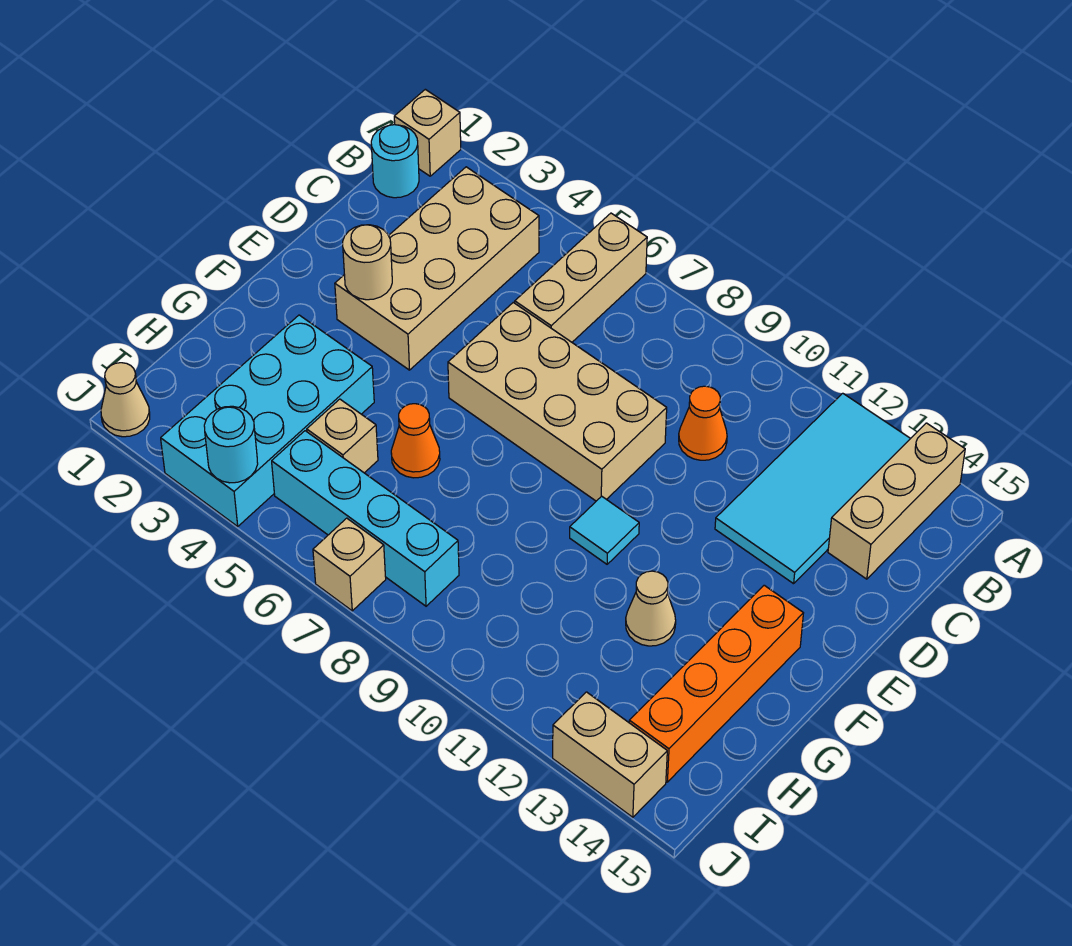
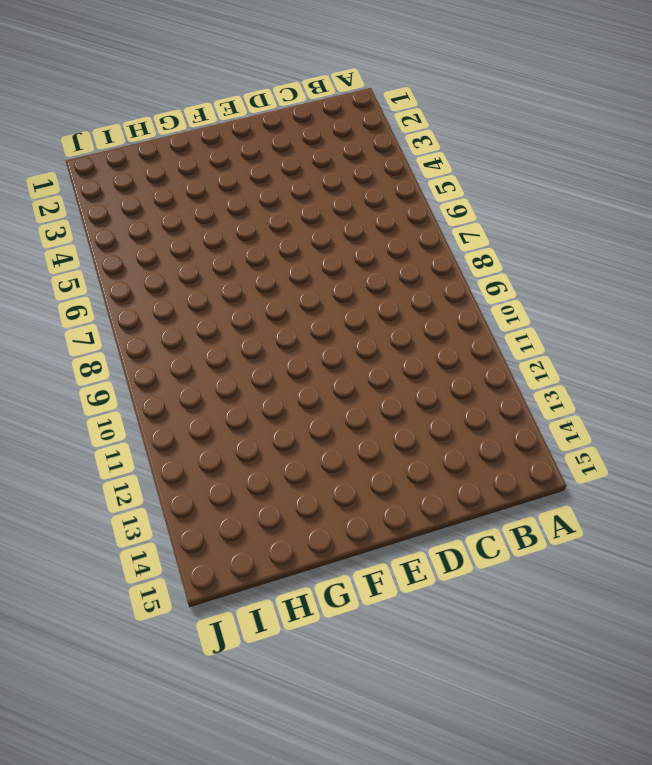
none -> tan 1x1 brick [394,89,461,176]
none -> tan 1x3 brick [515,213,647,342]
none -> cyan 2x4 tile [715,393,911,584]

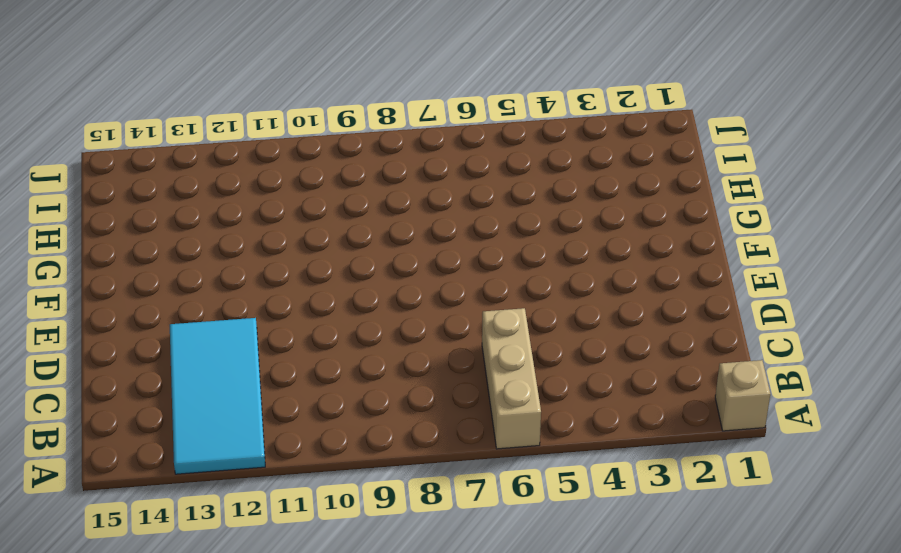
none -> tan 1x3 brick [828,423,965,579]
none -> cyan 1x1 round brick [371,125,419,198]
none -> tan 2x4 brick [335,167,539,370]

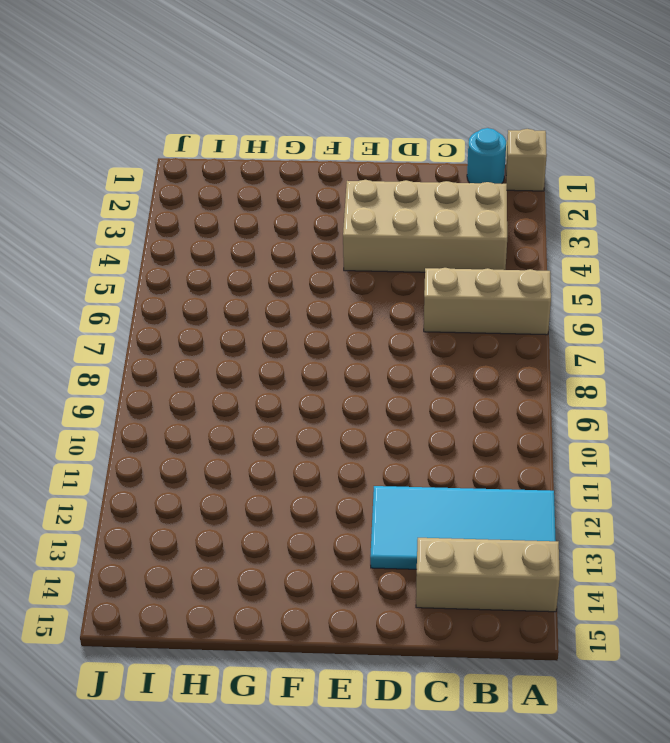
none -> orange 1x1 cone [679,386,727,460]
none -> tan 2x4 brick [448,303,667,501]
none -> cyan 1x1 tile [570,496,639,564]

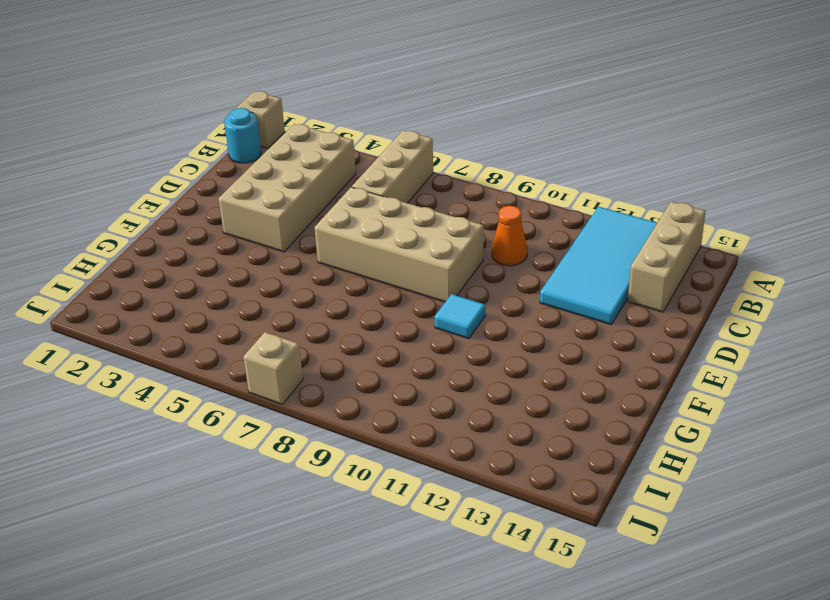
none -> orange 1x4 brick [629,585,803,782]
none -> cyan 2x4 brick [161,315,374,526]
none -> orange 1x1 cone [391,404,440,478]

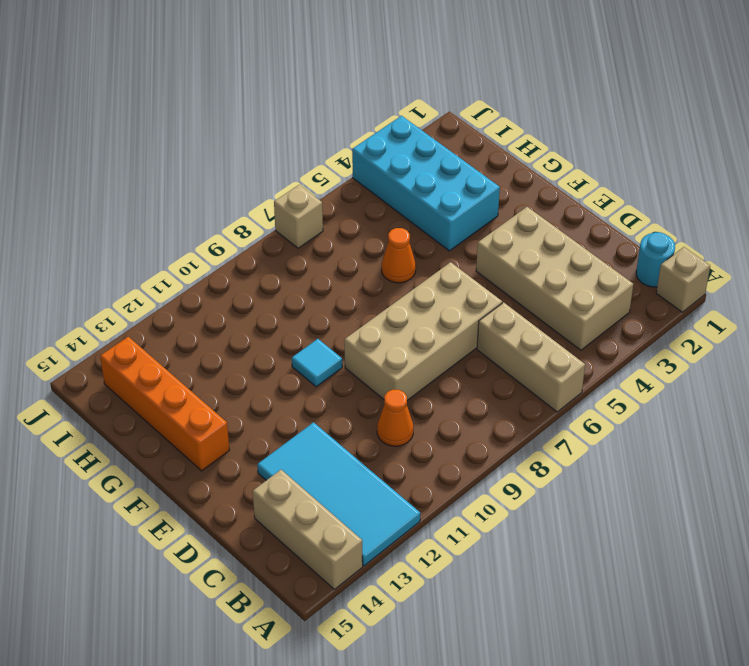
none -> tan 1x1 cone [626,571,676,646]
none -> tan 1x1 brick [307,399,378,473]
none -> cyan 1x4 brick [272,431,459,606]

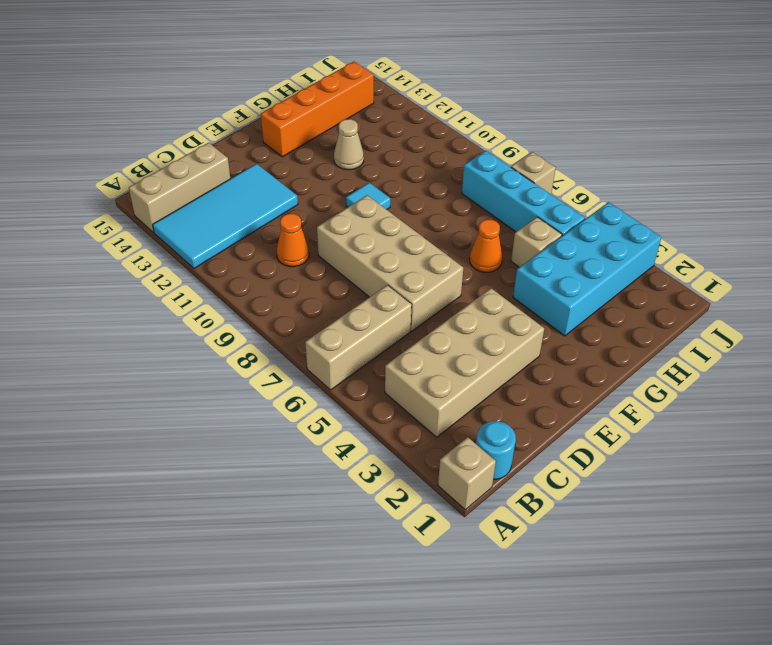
none -> tan 1x1 cone [101,363,150,437]
none -> tan 1x2 brick [553,692,667,817]
none -> tan 1x1 round brick [343,225,392,300]

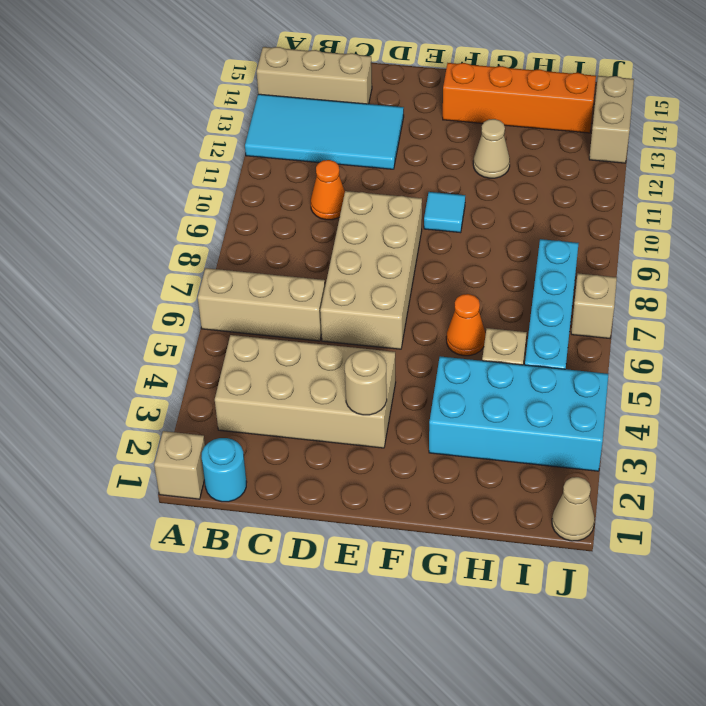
none -> cyan 1x1 round brick [204,406,258,483]

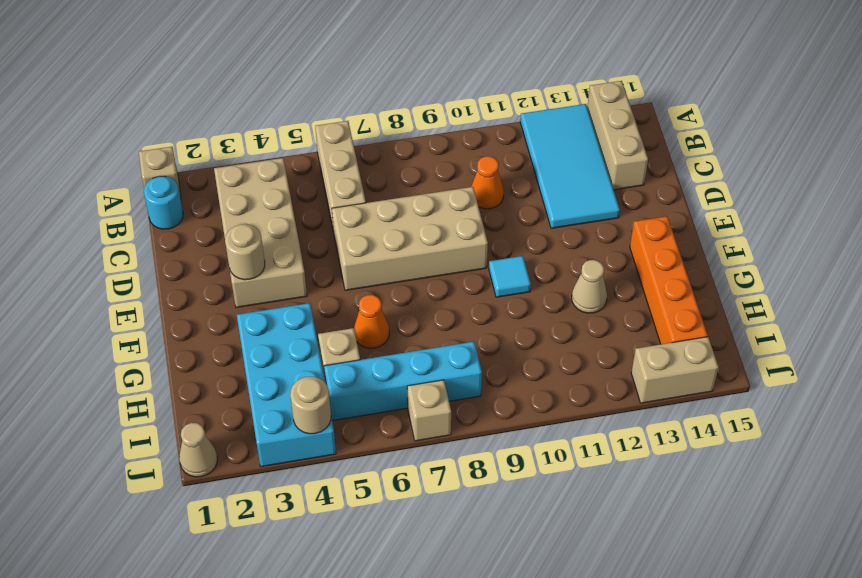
tan 1x1 round brick [290,377,331,434] -> cyan 1x1 round brick [204,406,258,483]

